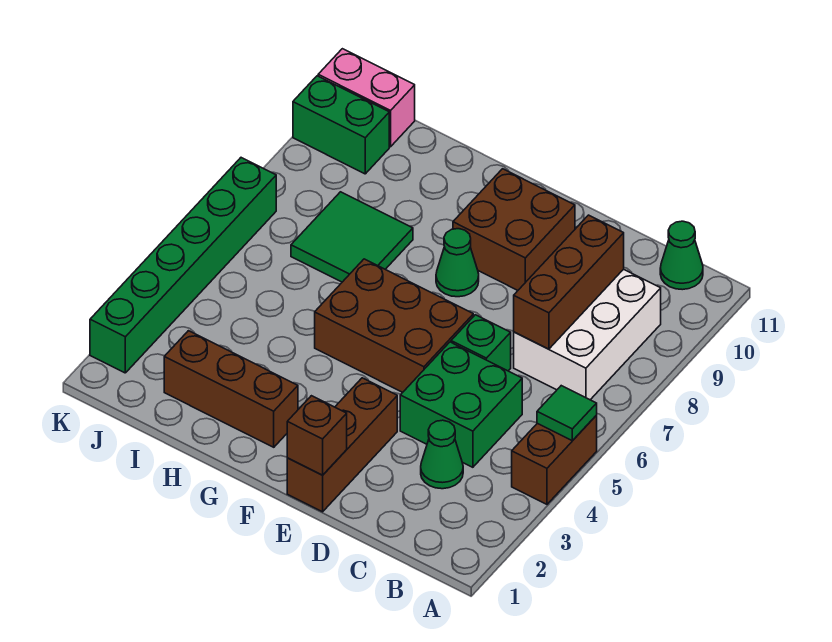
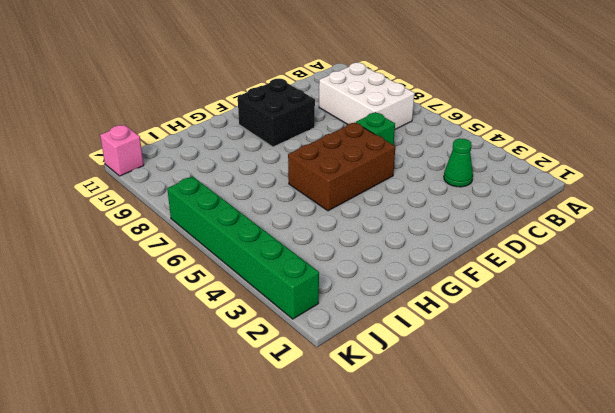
black 2x2 brick [238,79,315,147] -> brown 2x2 brick [453,169,575,290]
pink 1x1 brick [100,125,144,176] -> pink 1x2 brick [318,49,415,147]
none -> brown 1x2 brick [512,416,597,504]
none -> green 1x1 cone [660,221,703,290]
none -> green 2x2 brick [400,342,522,467]

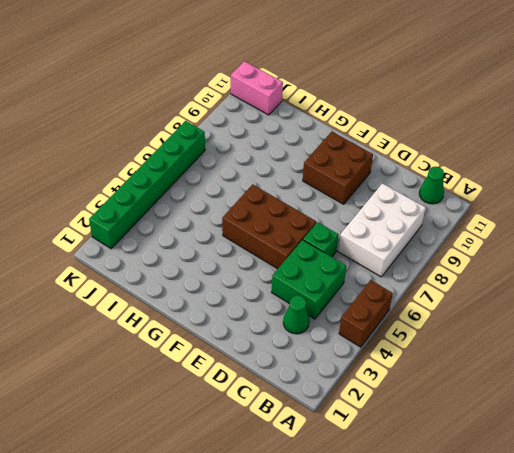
none -> brown 1x3 brick [287,378,397,512]
none -> green 1x1 cone [436,229,479,297]
none -> brown 1x3 brick [164,331,298,447]

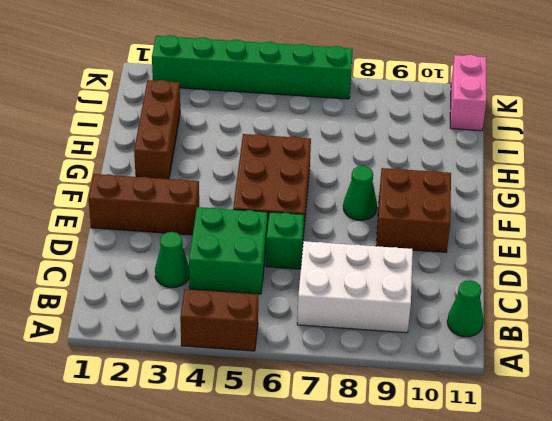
none -> green 2x2 tile [291,192,413,282]
none -> green 1x2 brick [293,76,389,174]
none -> green 1x1 tile [537,386,597,441]

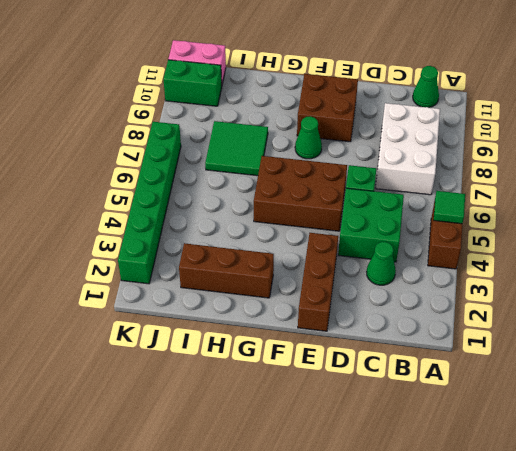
none -> brown 1x3 brick [514,215,624,349]
none -> brown 1x1 brick [287,396,347,475]

